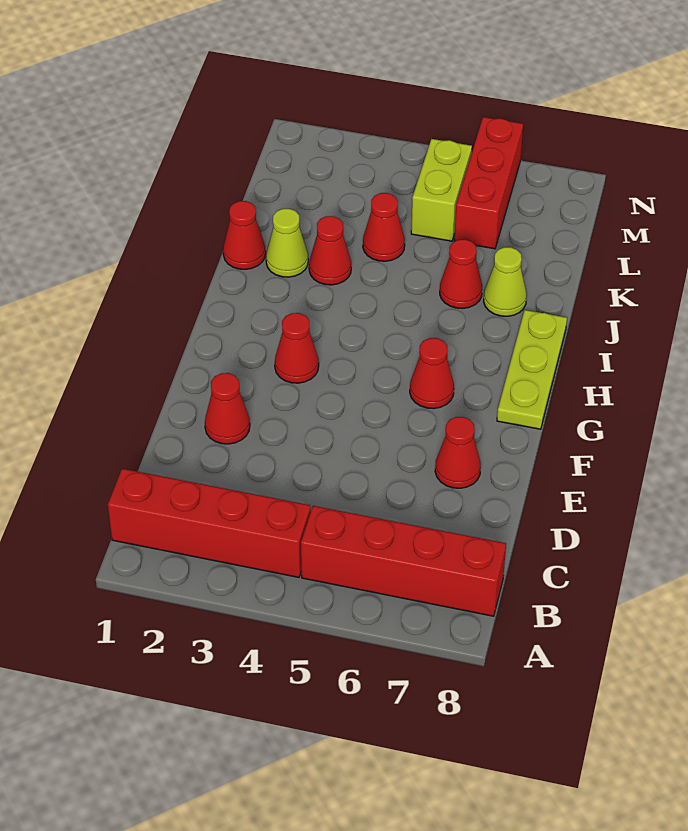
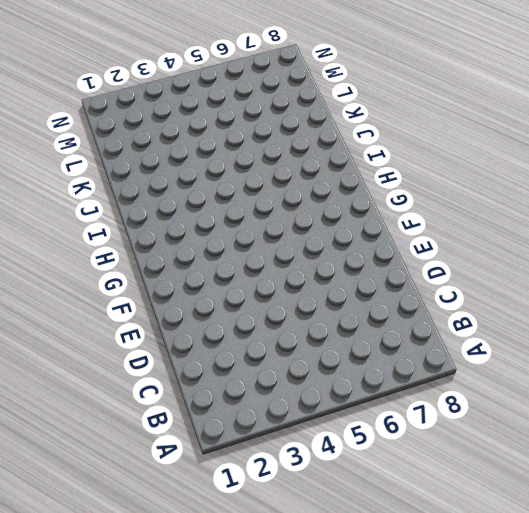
none -> red 1x4 brick [108,469,311,577]
none -> red 1x4 brick [301,506,506,616]
none -> red 1x1 cone [205,373,250,444]

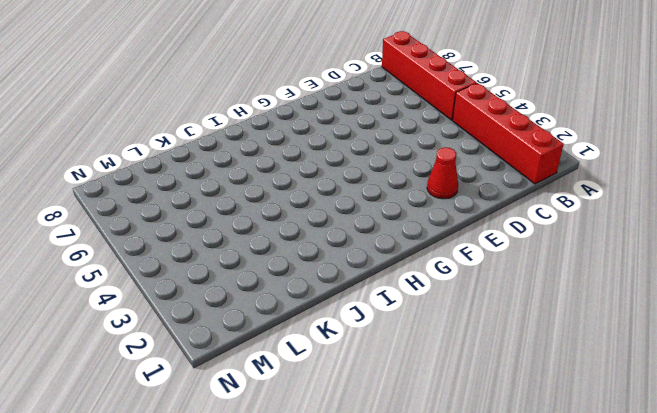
none -> red 1x1 cone [435,417,481,488]
none -> red 1x1 cone [275,313,319,383]
none -> red 1x1 cone [410,338,454,409]

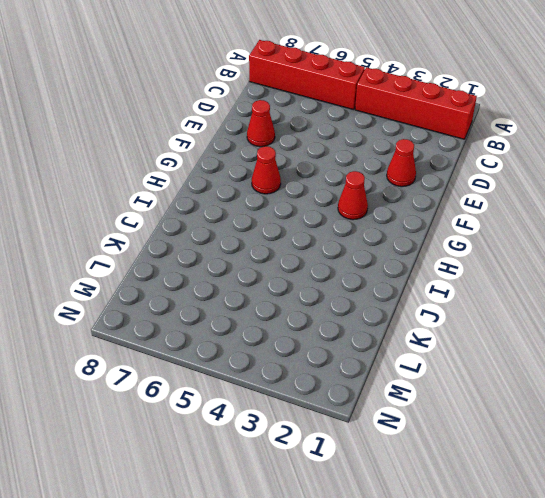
none -> lime 1x3 plate [497,310,567,429]
none -> red 1x1 cone [223,201,266,269]
none -> lime 1x1 cone [266,209,308,277]

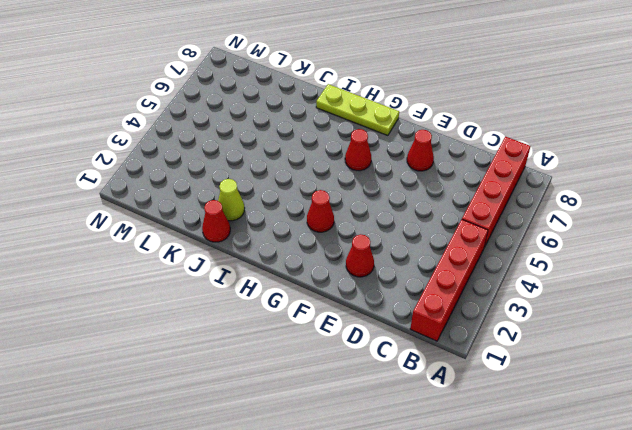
none -> red 1x1 cone [309,216,351,285]
none -> red 1x1 cone [440,239,482,308]
none -> lime 1x1 cone [484,247,527,316]

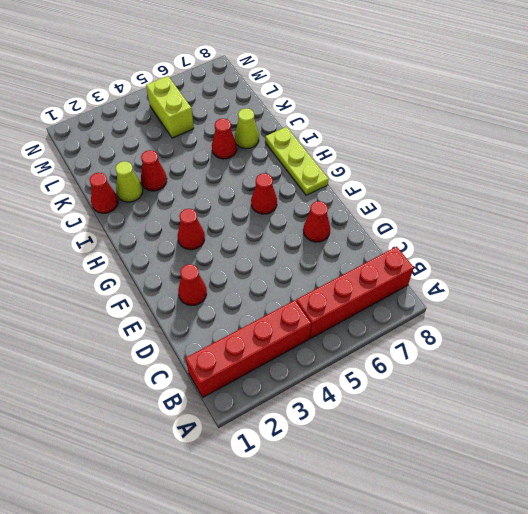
none -> red 1x1 cone [363,193,405,261]
none -> red 1x3 brick [454,117,523,249]

